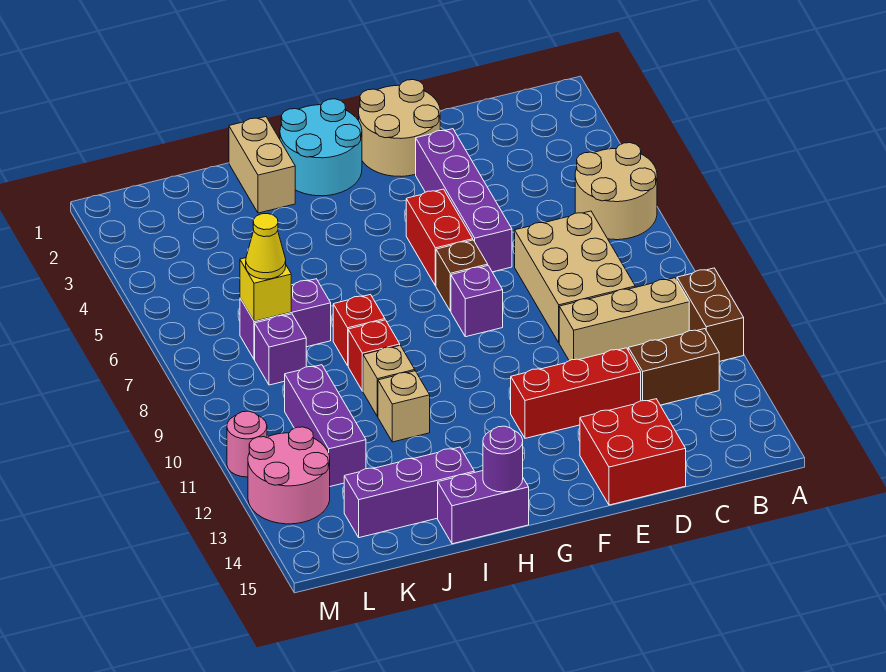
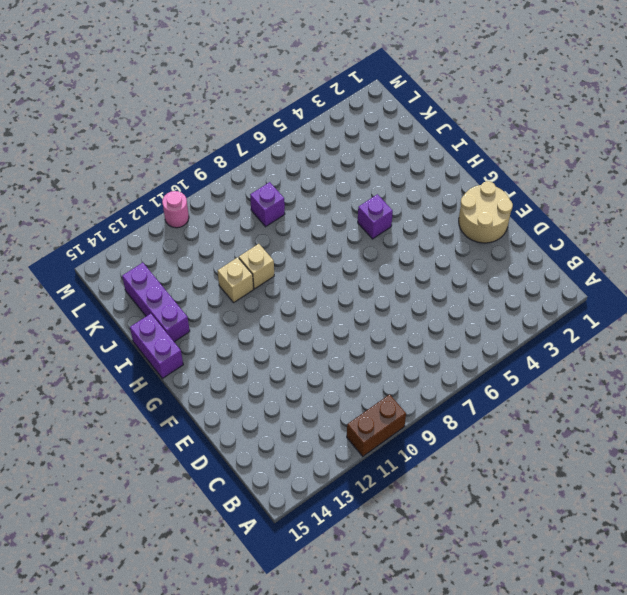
purple 1x1 brick [358,194,393,239] -> purple 1x1 brick moved to [451,266,503,337]
none -> tan 2x2 round brick [575,143,657,240]
none -> tan 1x3 brick [559,278,689,361]
none -> brown 1x2 brick [628,329,719,405]

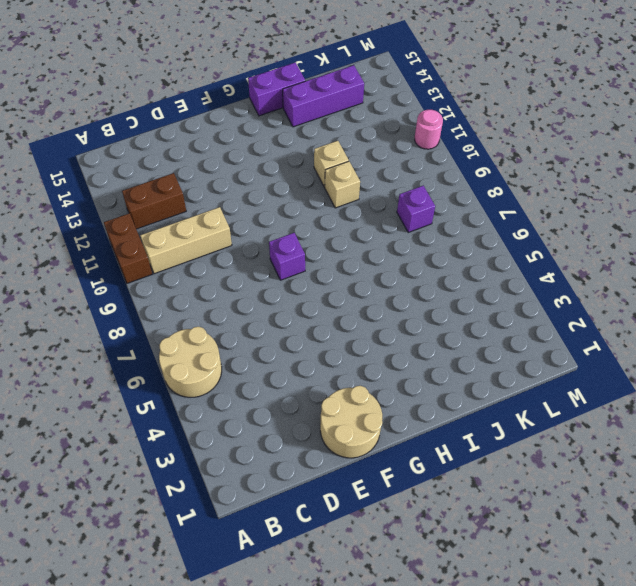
none -> tan 2x3 brick [515,211,635,342]
none -> red 1x3 brick [511,348,641,438]
none -> red 2x2 brick [580,399,686,505]

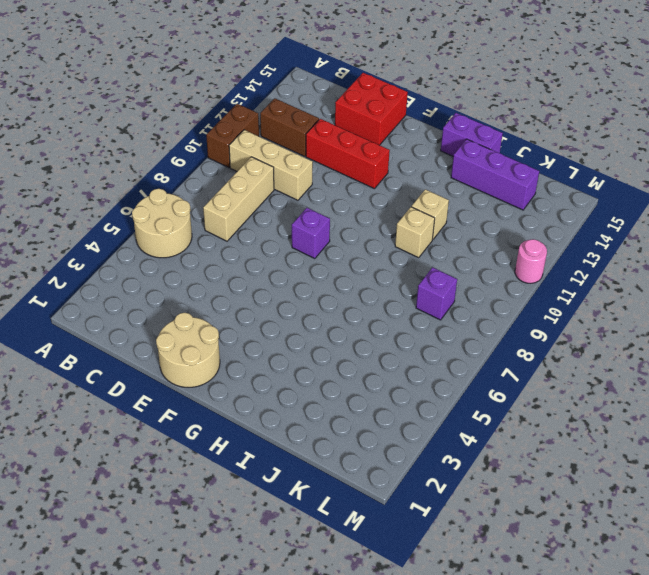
tan 1x3 brick [203,157,274,241] -> tan 2x3 brick [515,211,635,342]
none -> purple 1x4 brick [416,129,512,272]
none -> red 1x2 brick [406,189,473,286]
none -> brown 1x1 brick [436,240,488,311]

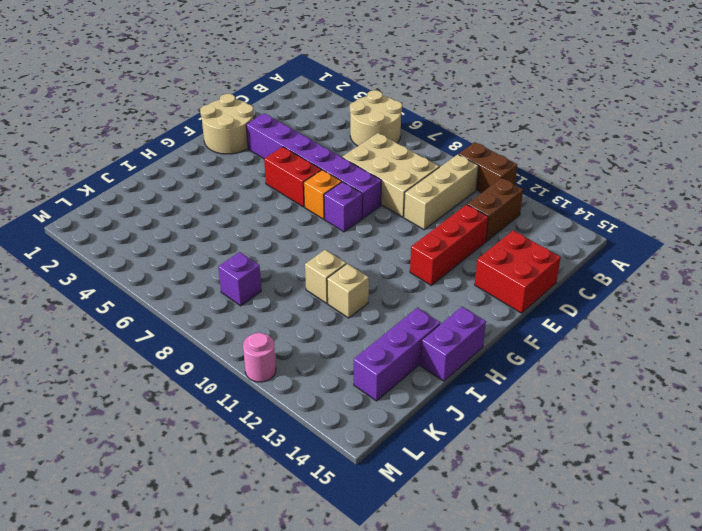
purple 1x6 brick [246,113,382,218] -> purple 1x4 brick [416,129,512,272]
orange 1x1 brick [304,170,342,219] -> brown 1x1 brick [436,240,488,311]
none -> cyan 2x2 round brick [280,99,362,196]
none -> tan 1x2 brick [229,117,295,213]
none -> red 1x1 brick [333,295,385,365]

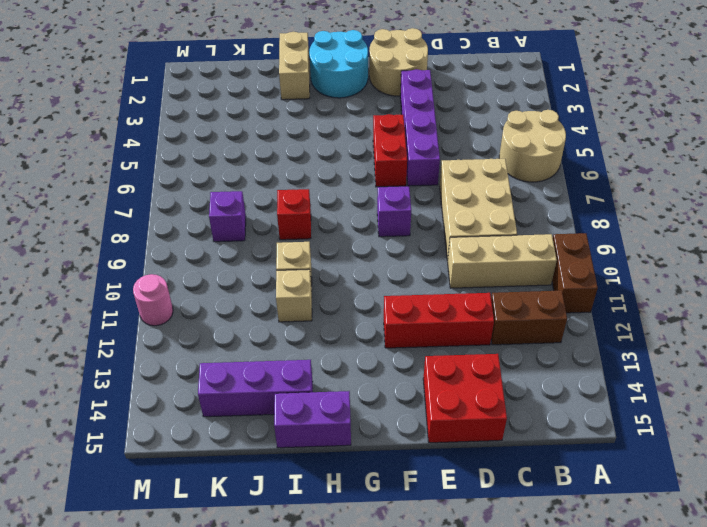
none -> brown 1x1 brick [436,240,488,311]
none -> red 1x1 brick [348,320,400,391]
none -> purple 1x2 brick [240,279,331,360]

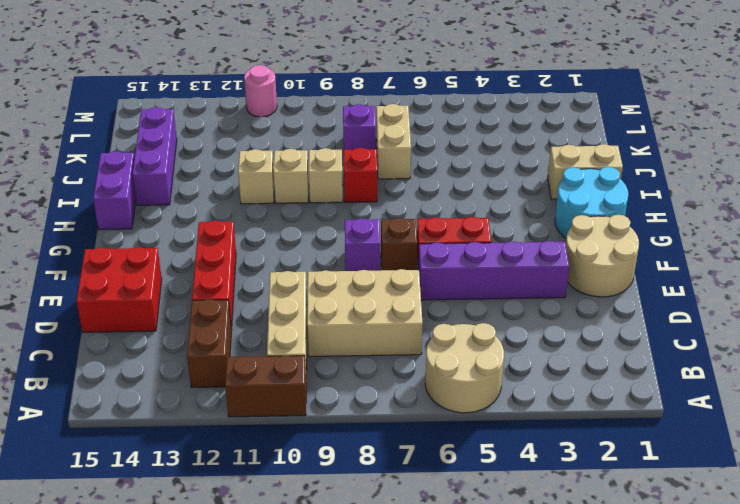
tan 1x1 brick [309,148,343,203] -> red 1x1 brick [348,320,400,391]
tan 1x2 brick [376,104,411,179] -> purple 1x2 brick [240,279,331,360]
none -> purple 1x3 brick [285,365,366,486]
none -> pink 2x2 round brick [248,427,330,524]
none -> purple 1x1 round brick [483,426,523,492]

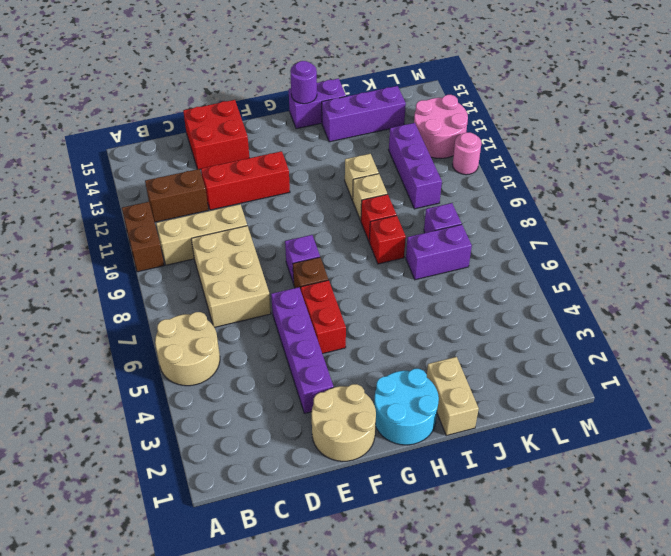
none -> yellow 1x1 brick [240,258,291,321]
none -> yellow 1x1 cone [246,214,286,279]

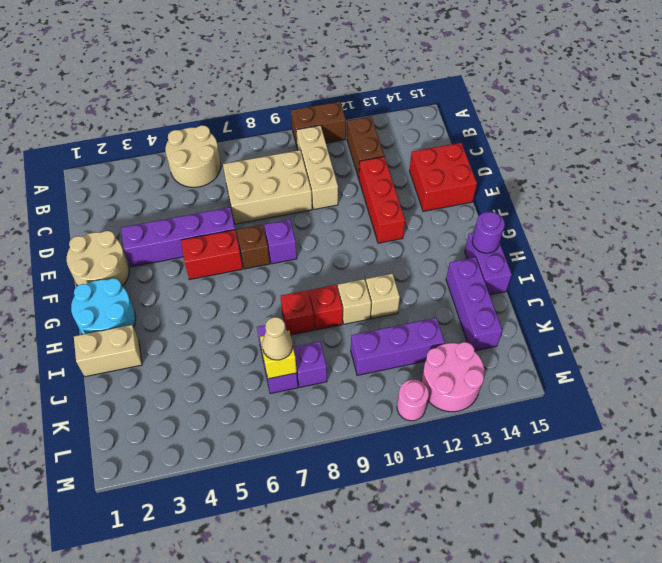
tan 1x1 cone [262,317,293,360] -> yellow 1x1 cone [246,214,286,279]

